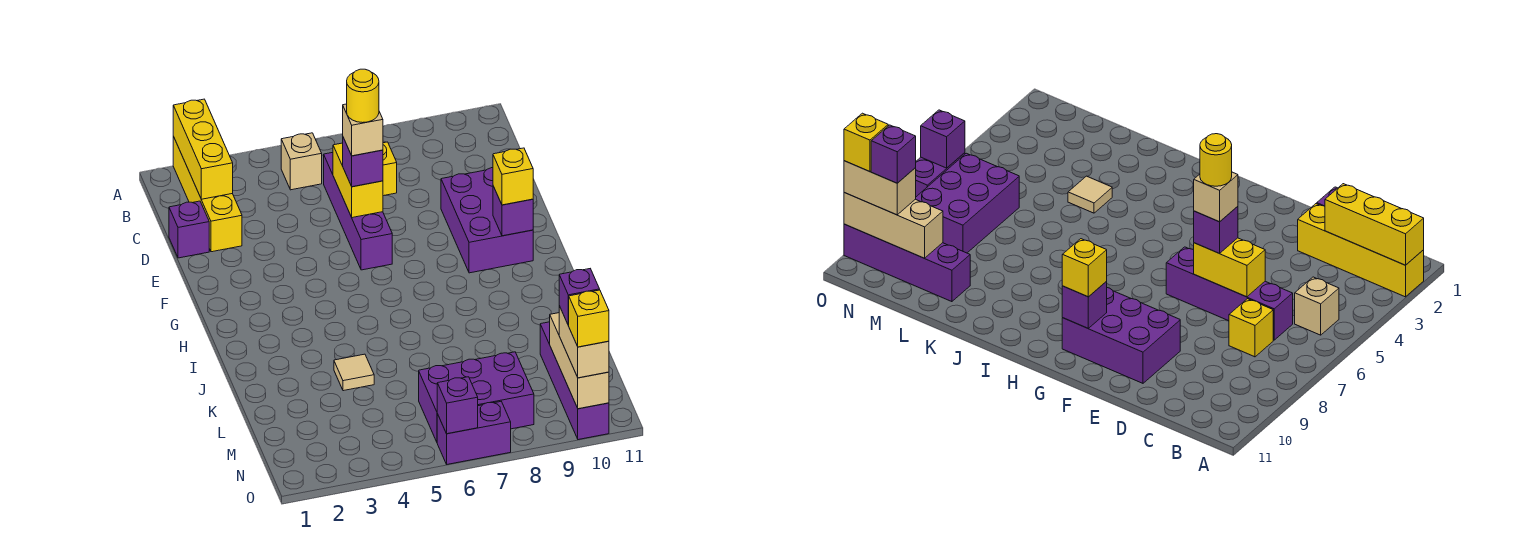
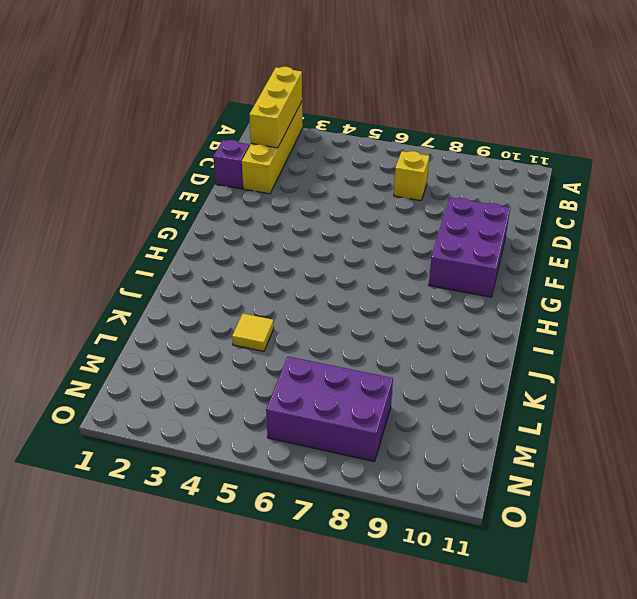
yellow 1x1 tile [232,314,274,351] -> tan 1x1 tile [334,354,374,391]
none -> tan 1x1 brick [281,133,322,190]
none -> purple 1x4 brick [324,152,392,270]
none -> purple 1x4 brick [540,322,609,440]

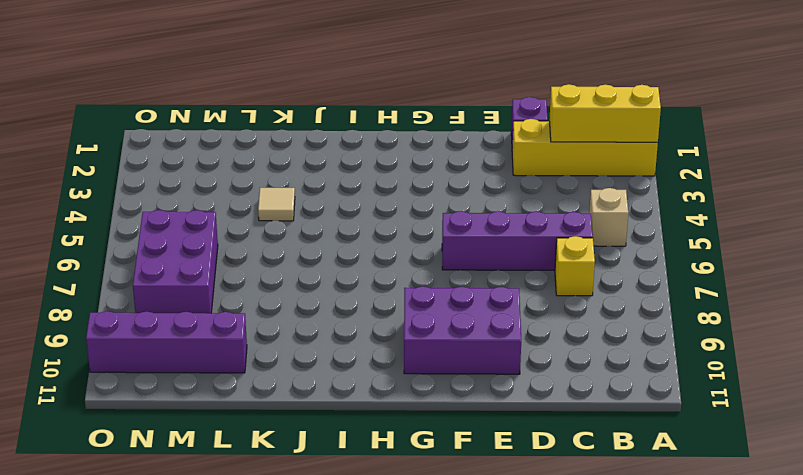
none -> purple 1x2 brick [437,402,511,464]
none -> yellow 1x2 brick [333,143,383,218]
none -> purple 1x1 brick [493,186,533,236]

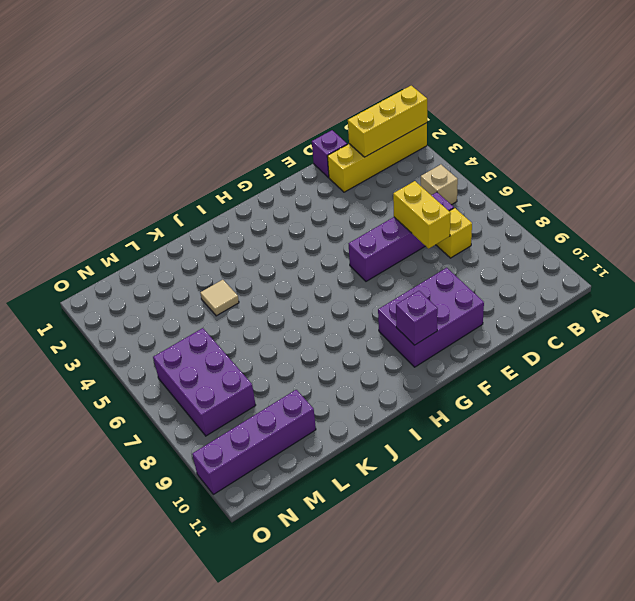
yellow 1x2 brick [393,181,451,248] -> yellow 1x2 brick turned to [333,143,383,218]
none -> purple 1x2 brick [437,402,511,464]
none -> tan 1x3 brick [550,313,609,409]
none -> purple 1x1 brick [437,377,478,434]

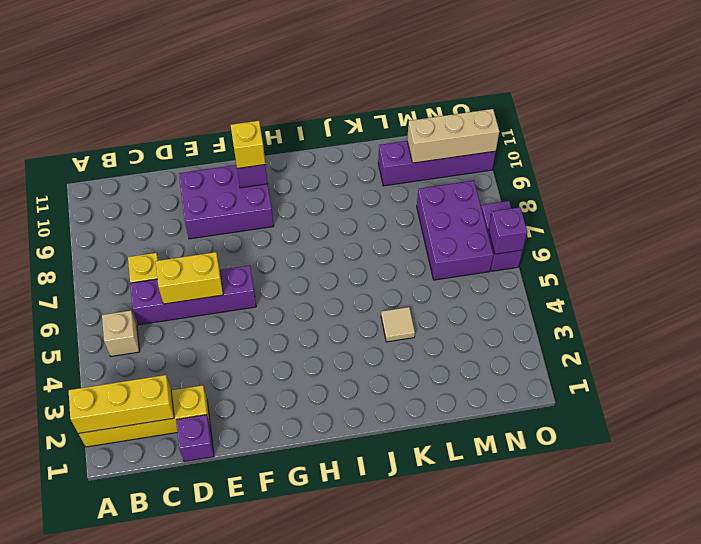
none -> purple 1x1 brick [343,138,383,187]
none -> tan 1x2 brick [559,306,609,378]
none -> tan 1x1 brick [343,104,383,156]

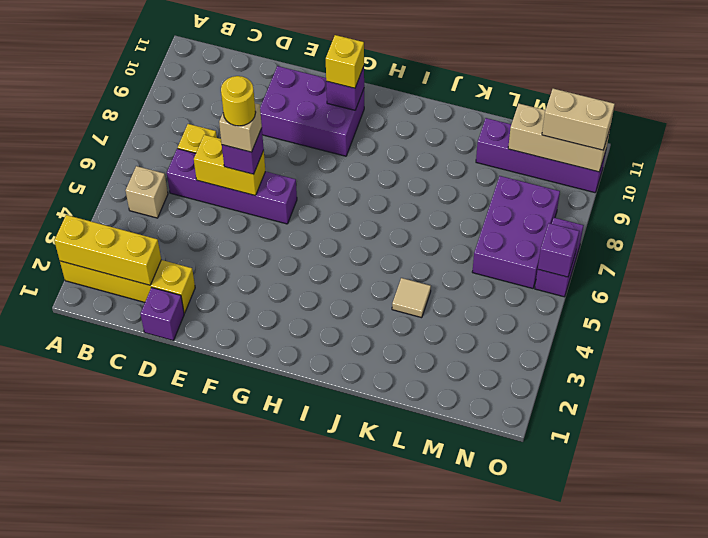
none -> purple 1x1 brick [559,269,600,325]
none -> yellow 1x1 brick [569,290,609,347]

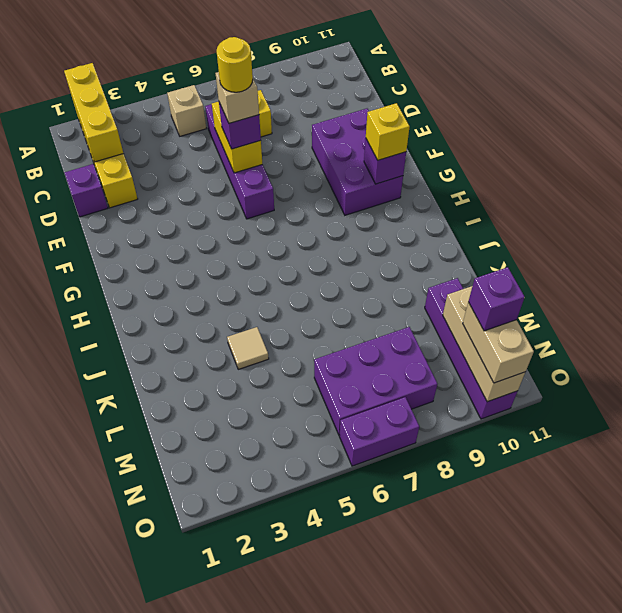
none -> purple 1x1 brick [437,377,478,434]
none -> yellow 1x1 brick [569,290,609,347]

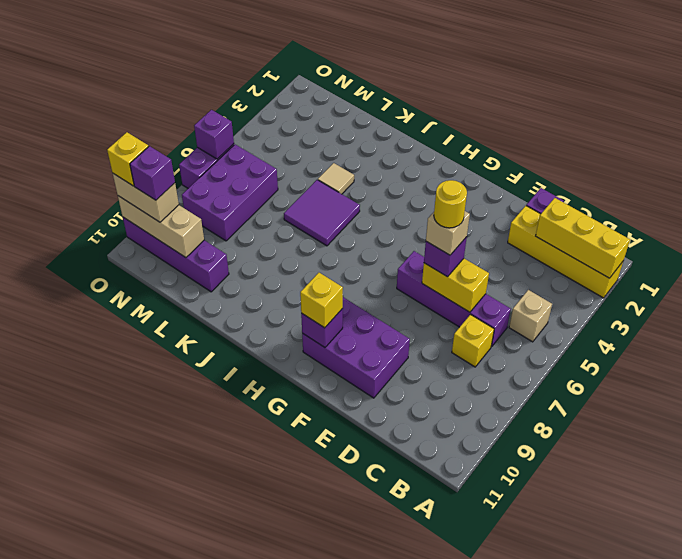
purple 2x2 tile [284,180,360,246] -> none

